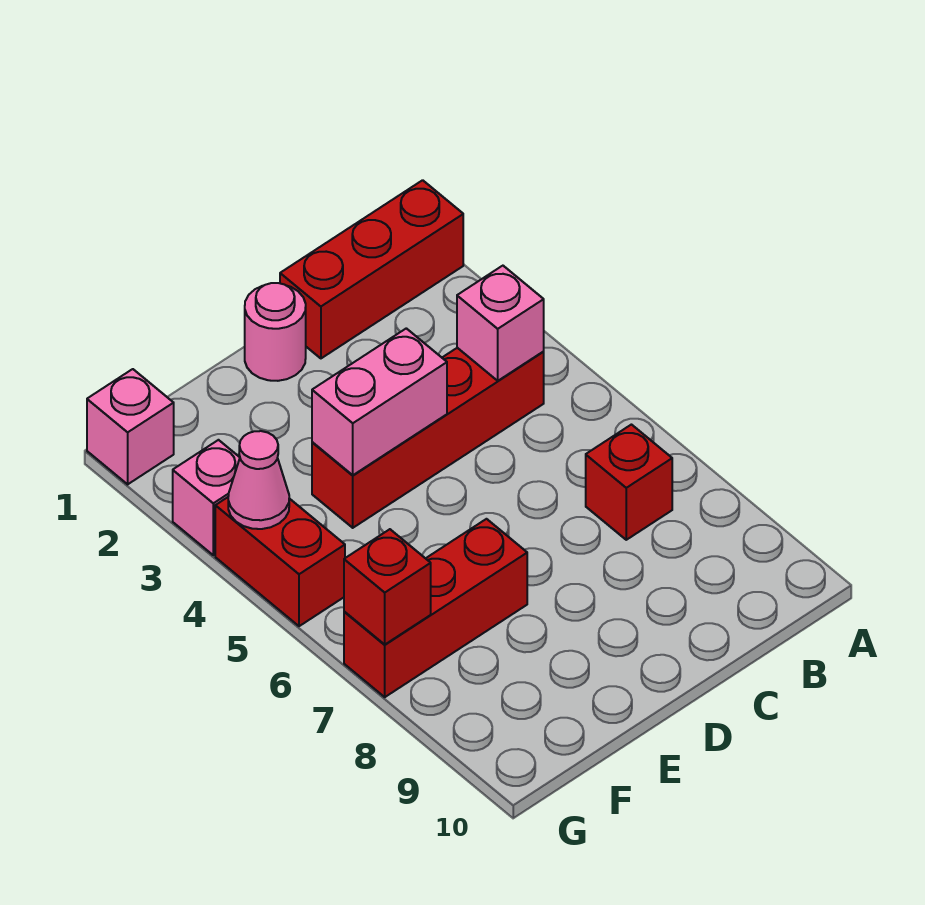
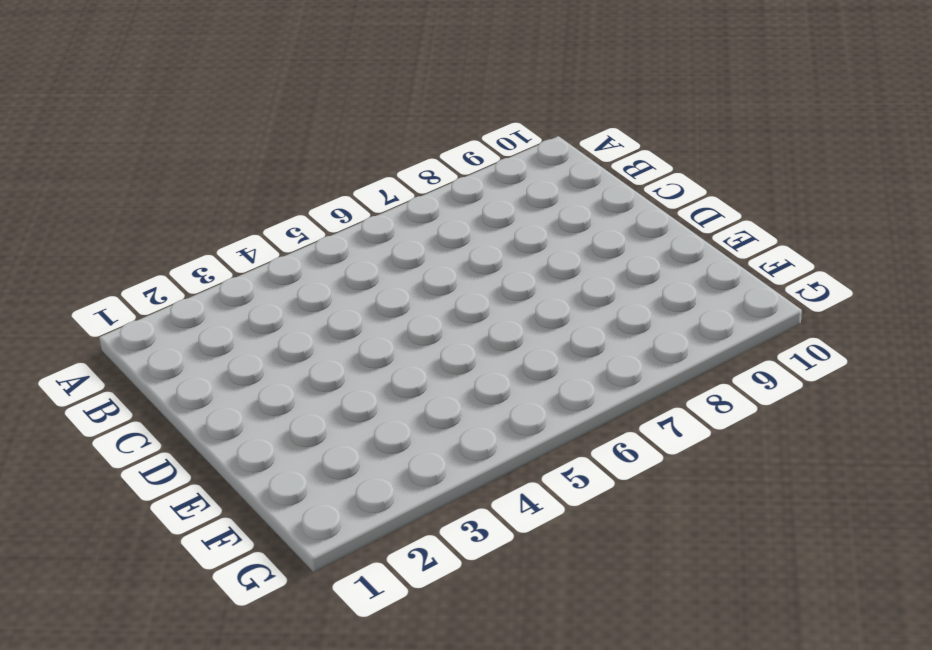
none -> red 1x3 brick [280,180,463,358]
none -> red 1x4 brick [312,348,544,528]
none -> red 1x1 brick [586,425,672,540]

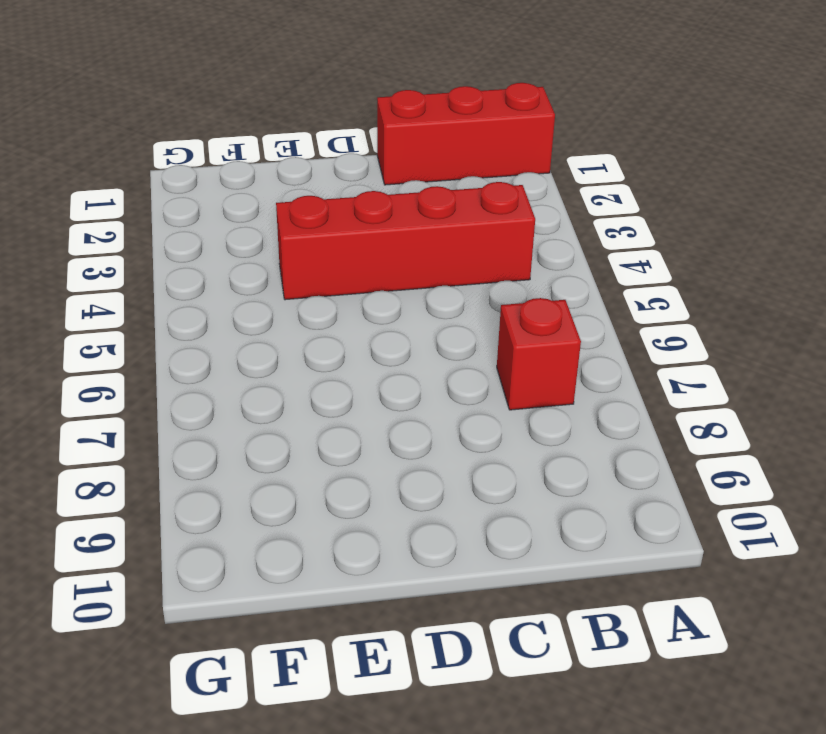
none -> pink 1x1 round brick [245,283,306,381]
none -> red 1x3 brick [344,519,527,697]
none -> pink 1x1 brick [87,369,174,484]

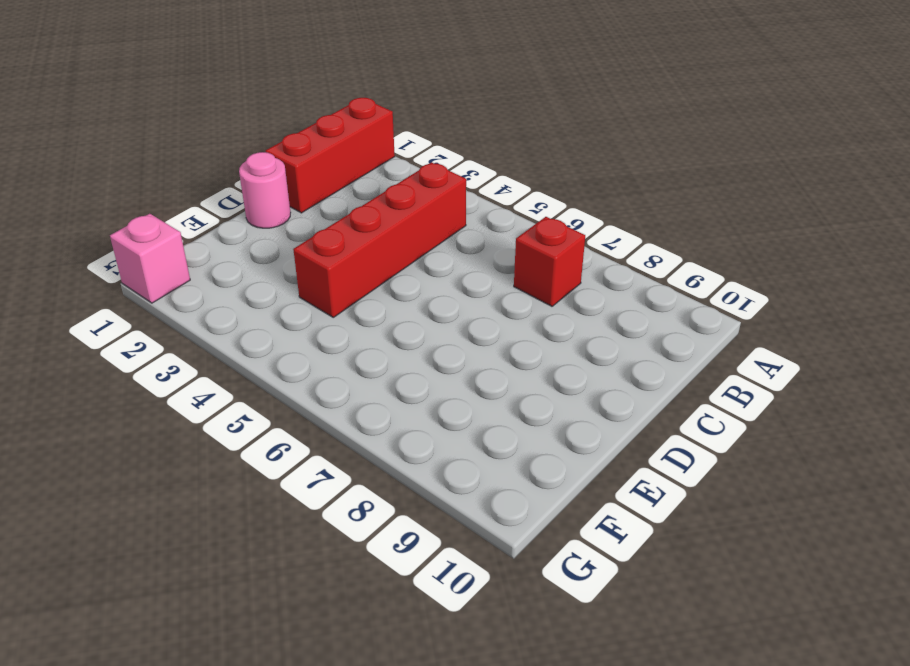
none -> red 1x3 brick [344,519,527,697]
none -> pink 1x1 brick [173,440,240,555]
none -> red 1x2 brick [215,497,345,626]

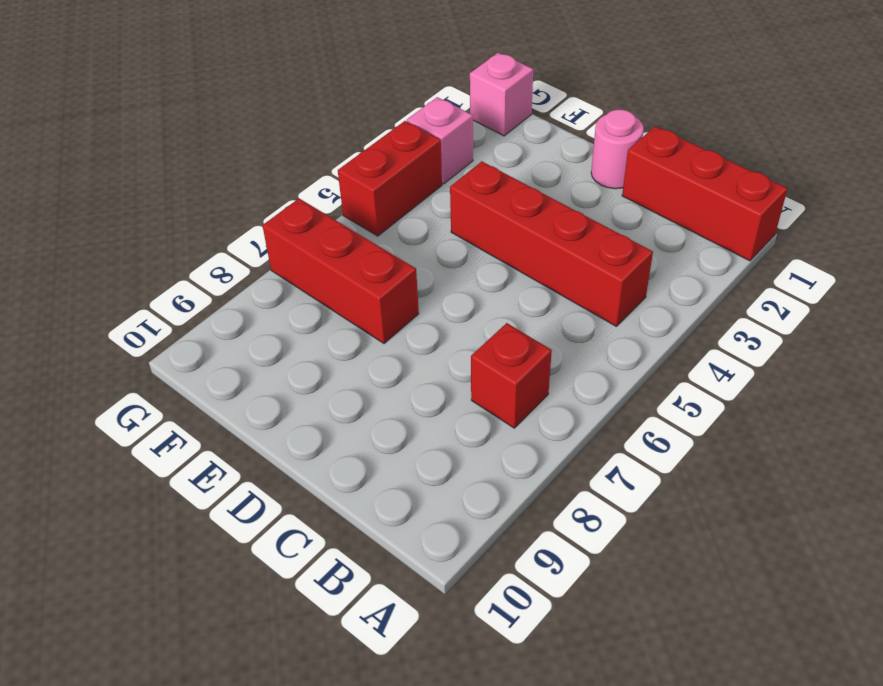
none -> pink 1x1 brick [457,266,544,381]
none -> pink 1x2 brick [312,328,447,475]
none -> pink 1x1 cone [228,431,289,529]

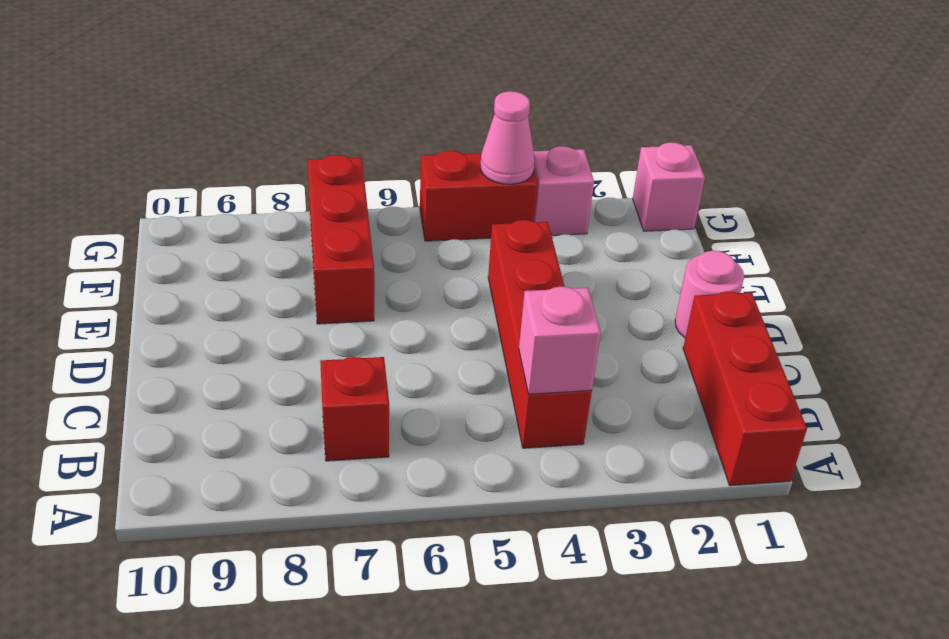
none -> pink 1x2 brick [312,328,447,475]
none -> red 1x1 brick [344,529,431,644]

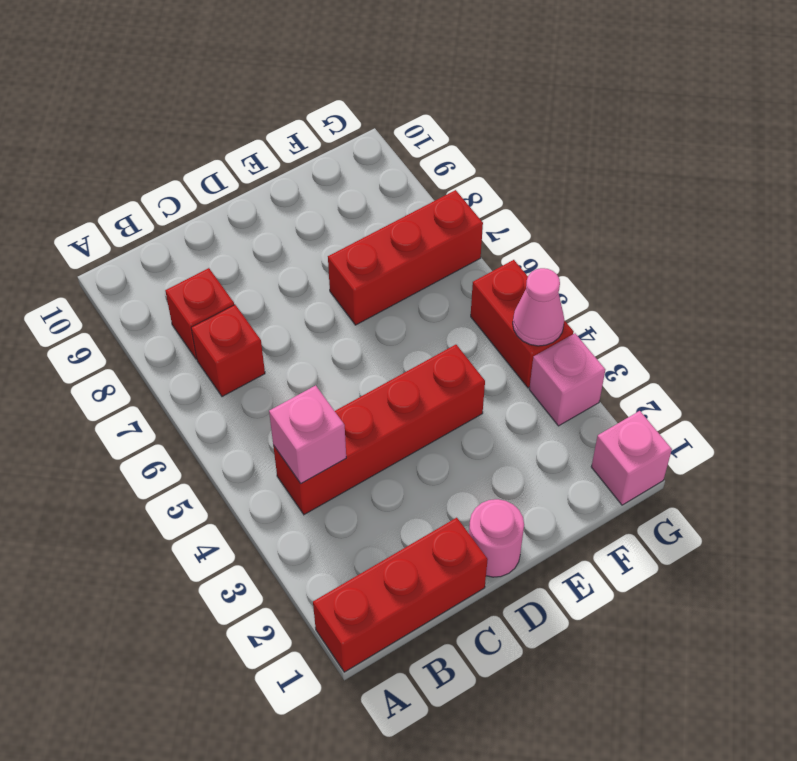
red 1x1 brick [165,268,234,359] -> red 1x1 brick moved to [344,529,431,644]
none -> pink 1x2 brick [312,328,447,475]

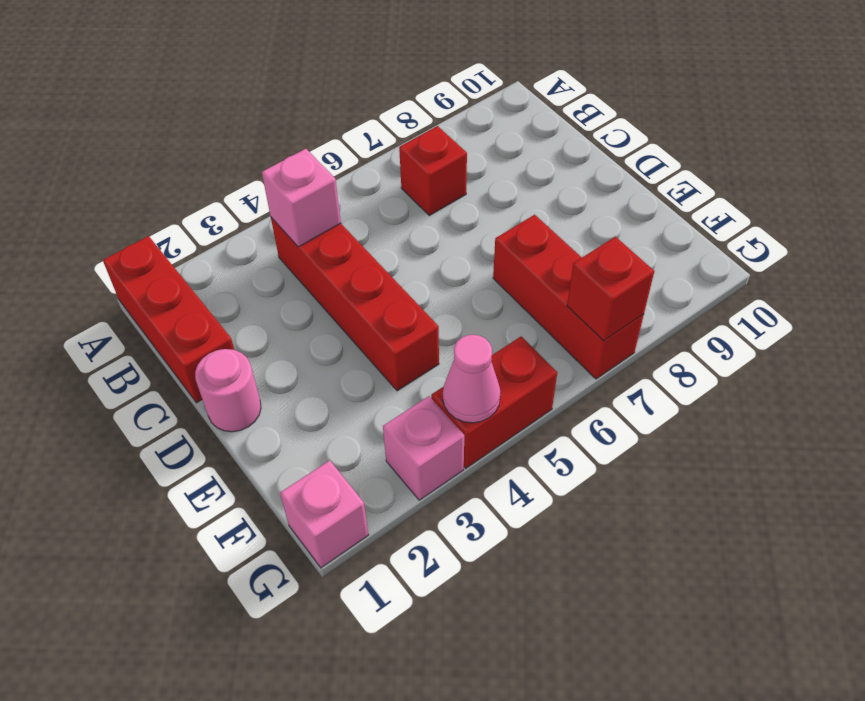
none -> pink 1x2 brick [312,328,447,475]

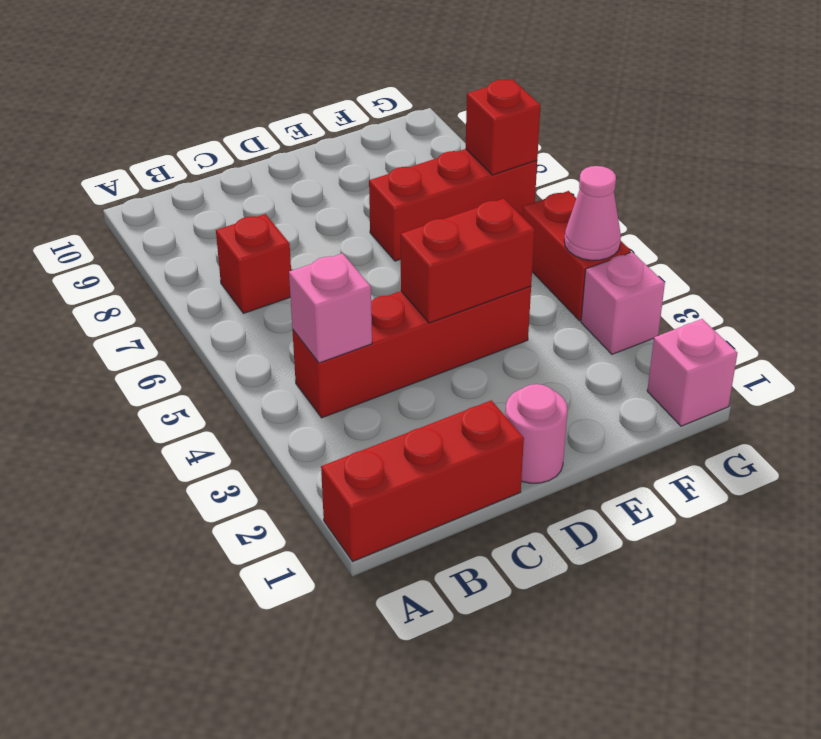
red 1x2 brick [401,199,535,323] -> pink 1x2 brick [312,328,447,475]

